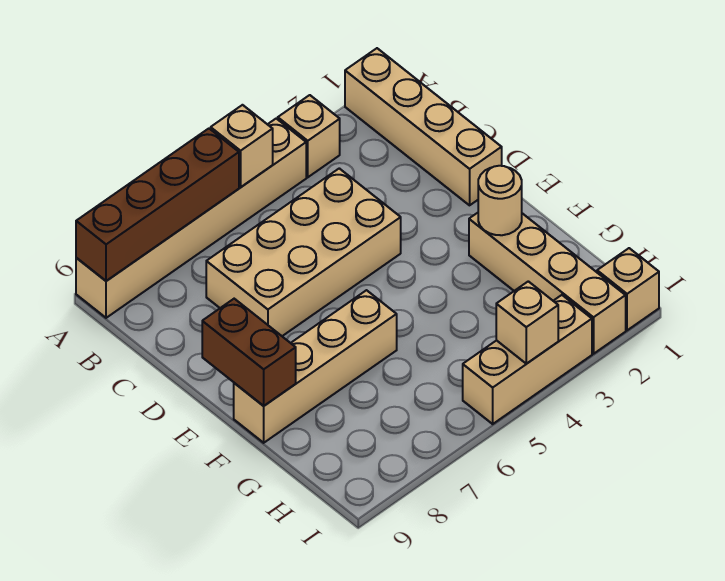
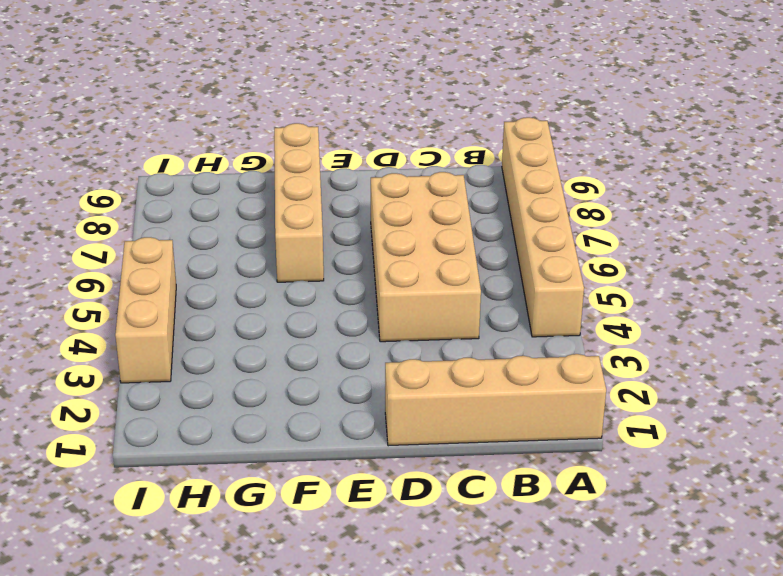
none -> tan 1x1 brick [278,95,340,177]
none -> tan 1x4 brick [469,213,626,354]
none -> tan 1x1 brick [597,248,659,330]

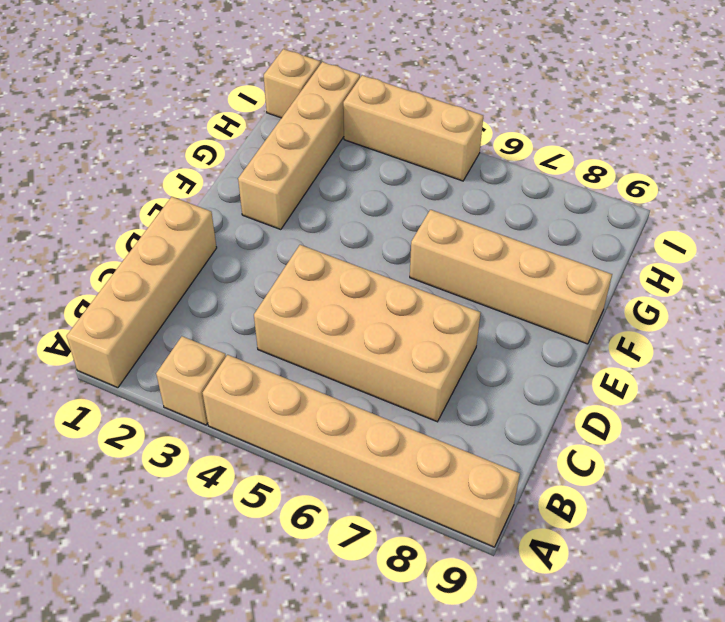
none -> tan 1x1 brick [211,105,273,187]
none -> brown 1x4 brick [76,129,239,281]
none -> brown 1x2 brick [202,299,296,406]

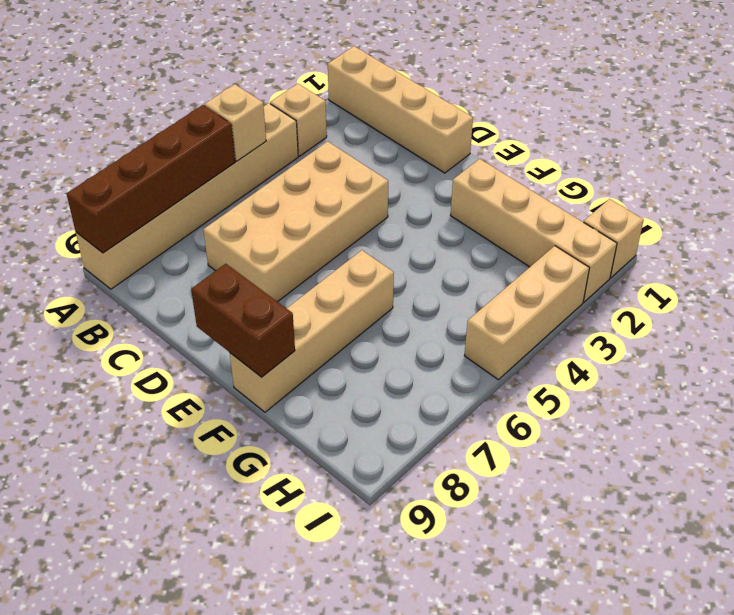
none -> tan 1x1 round brick [478,166,522,235]
none -> tan 1x1 brick [496,281,558,364]

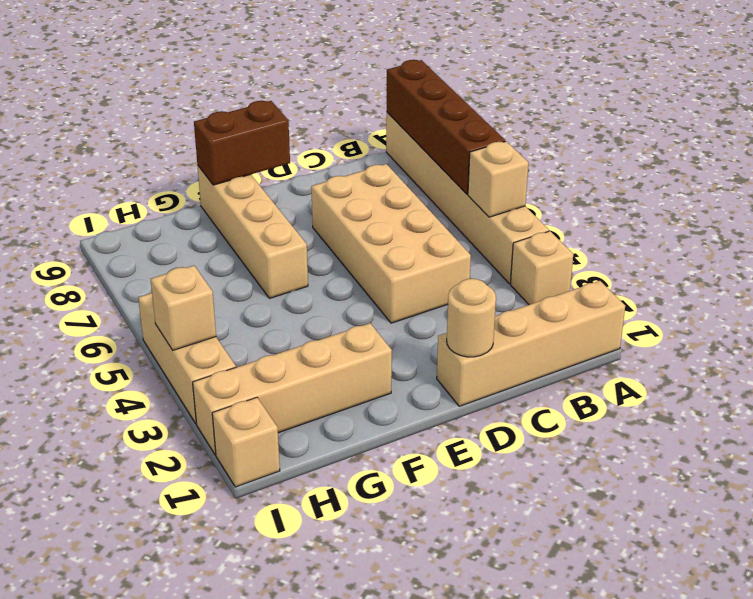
tan 1x1 round brick [447,279,496,357] -> tan 1x1 round brick moved to [478,166,522,235]

